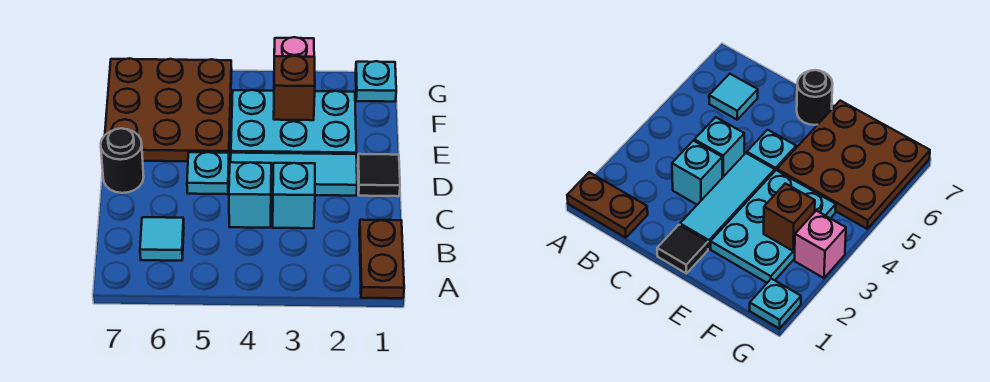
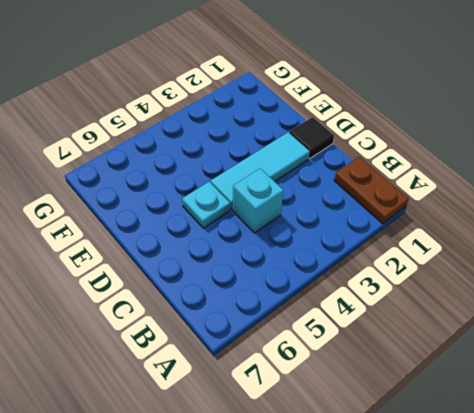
none -> cyan 1x1 tile [140,217,184,261]
none -> cyan 1x1 brick [273,163,315,228]
none -> black 1x1 round brick [101,128,144,193]

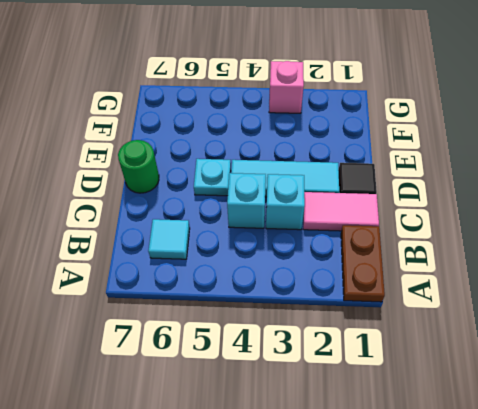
pink 1x2 tile [303,192,379,231] -> none
green 1x1 round brick [118,140,159,193] -> black 1x1 round brick [101,128,144,193]
none -> cyan 2x3 plate [231,90,356,154]
none -> brown 3x3 plate [105,58,232,161]
none -> cyan 1x1 plate [356,61,396,102]

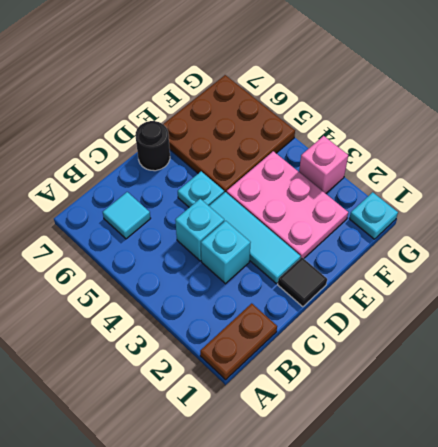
pink 2x3 plate [227,151,348,258] -> cyan 2x3 plate [231,90,356,154]
none -> brown 1x1 brick [274,56,315,120]

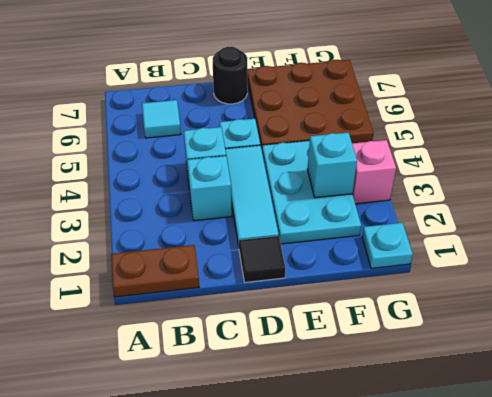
cyan 1x1 brick [307,133,357,198] -> brown 1x1 brick [274,56,315,120]

